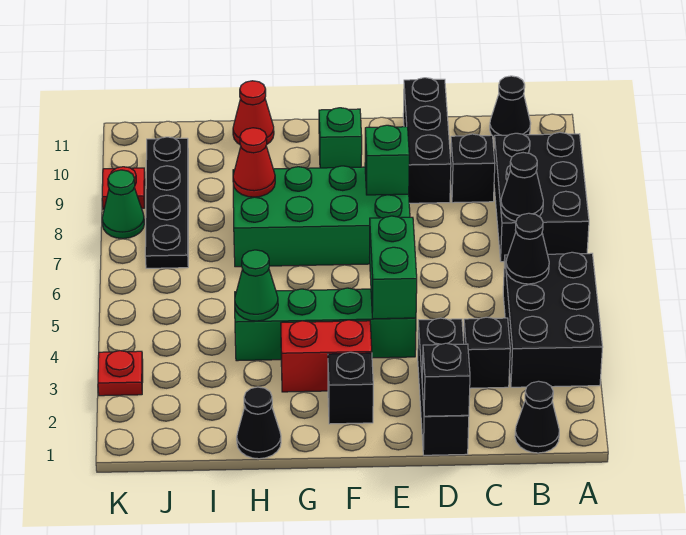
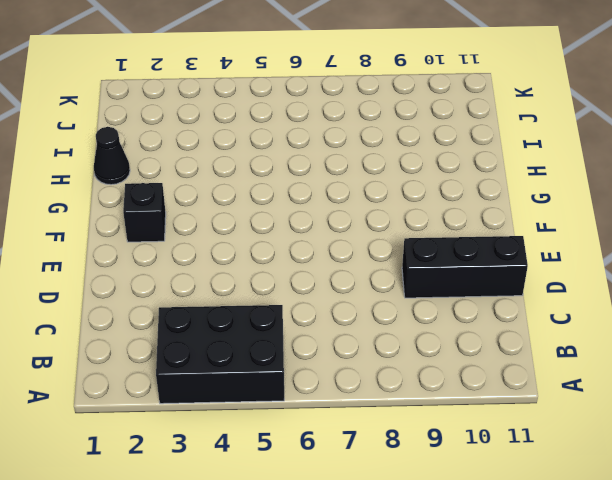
none -> black 2x3 brick [494,132,589,262]
none -> black 1x1 cone [515,381,559,453]
none -> black 1x1 cone [490,76,531,138]

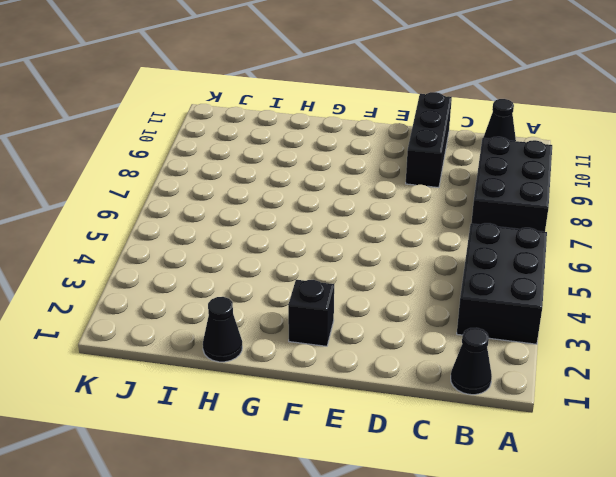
none -> black 1x1 brick [464,317,510,388]
none -> black 1x1 brick [450,134,495,203]
none -> black 1x3 brick [418,318,469,455]

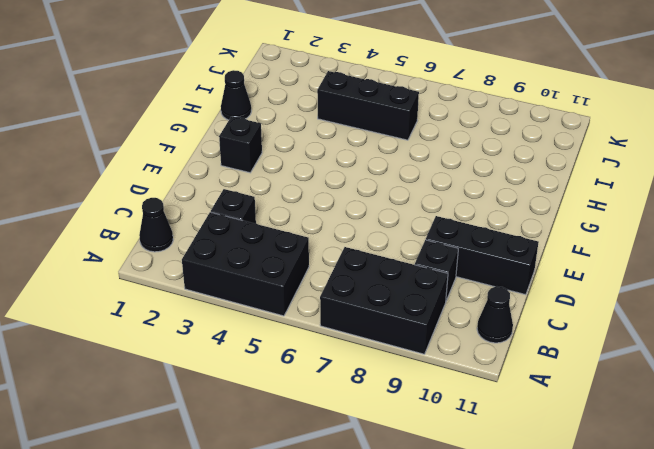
black 1x3 brick [317,71,419,140] -> black 1x3 brick moved to [418,318,469,455]
none -> green 1x4 brick [235,288,416,361]
none -> green 2x4 brick [233,166,410,267]
none -> red 1x2 brick [281,320,372,392]

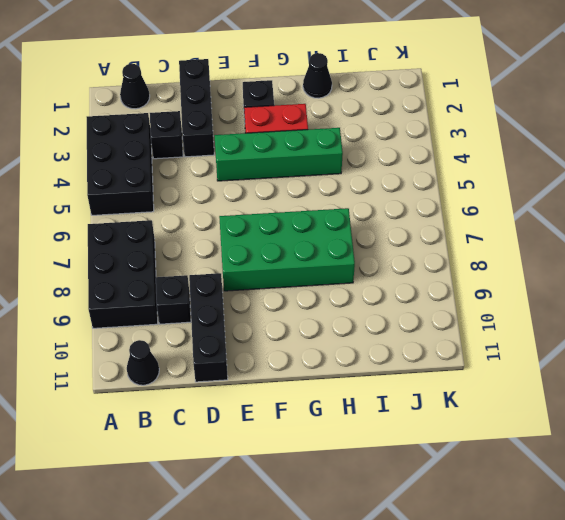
none -> green 1x1 brick [319,108,362,168]
none -> red 1x1 cone [233,81,274,144]
none -> black 1x4 plate [145,137,188,268]

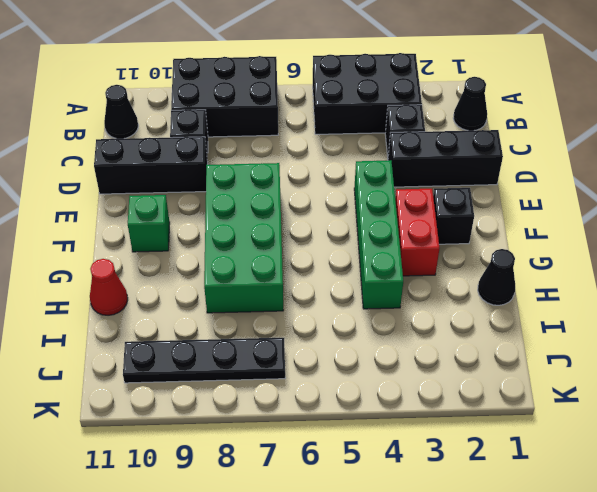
none -> red 1x1 plate [98,351,143,396]
none -> green 1x1 cone [102,170,144,239]
none -> red 1x1 plate [102,167,145,209]

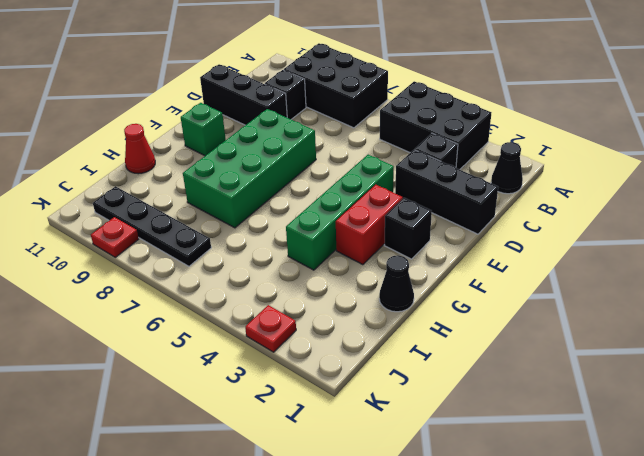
none -> black 1x1 cone [490,76,531,138]
none -> green 1x1 cone [102,170,144,239]
none -> black 1x1 cone [506,213,549,284]

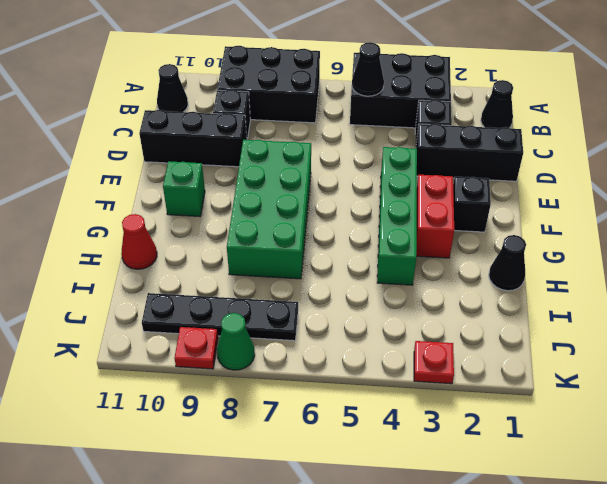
none -> black 1x1 cone [501,153,543,221]
none -> black 1x1 brick [422,343,470,416]
none -> green 1x2 brick [370,216,417,319]

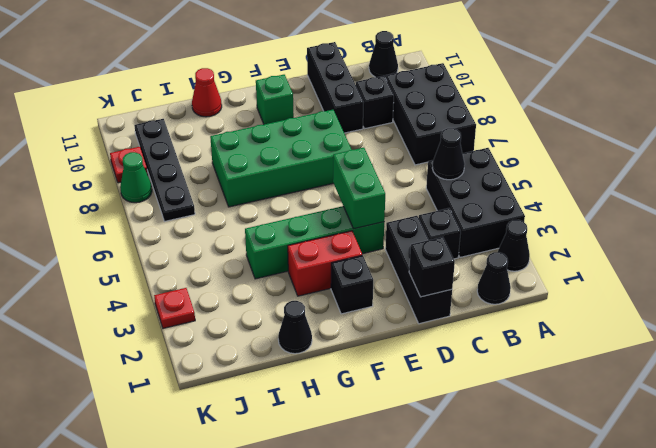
black 1x1 cone [498,220,530,271] -> black 1x1 cone moved to [501,153,543,221]
none -> green 1x1 brick [365,125,409,195]
none -> green 1x1 cone [235,250,278,321]
none -> red 1x1 cone [233,128,275,197]

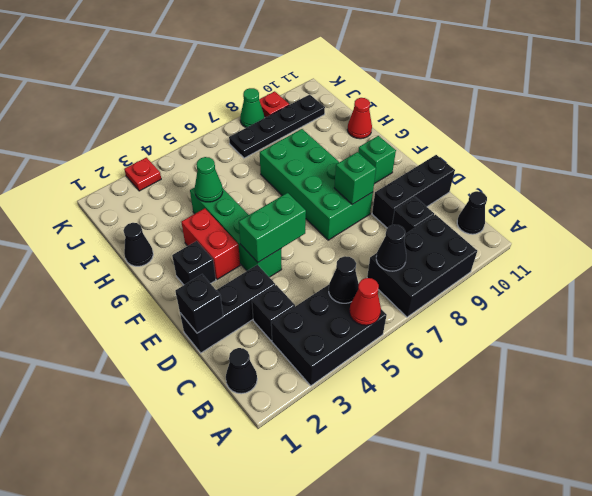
red 1x1 cone [349,278,381,325] -> red 1x1 cone moved to [233,128,275,197]

